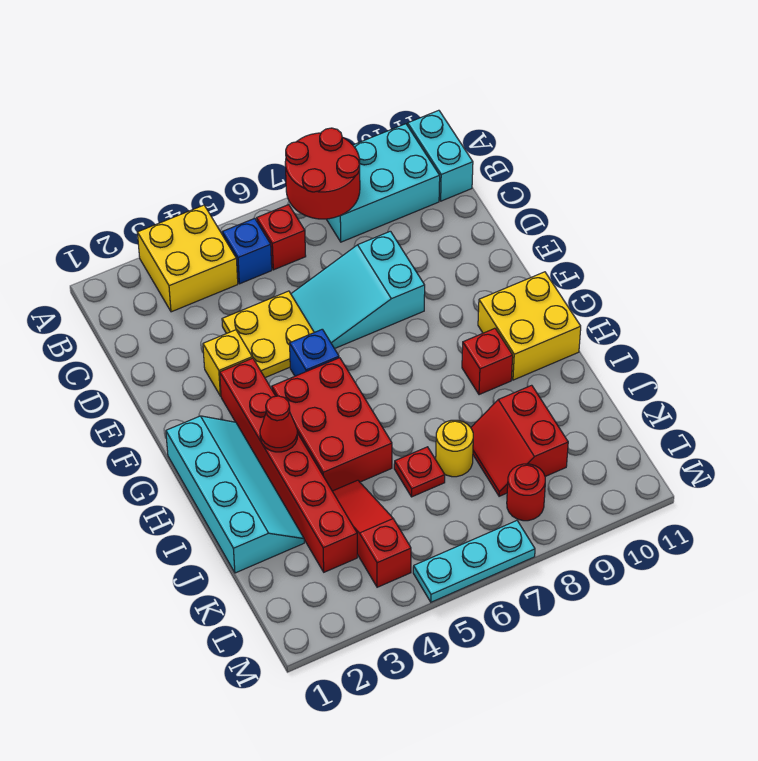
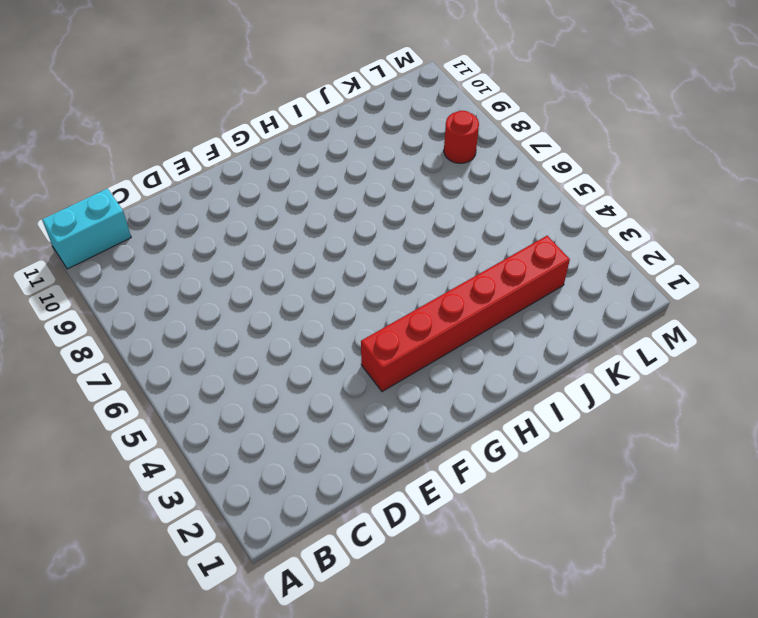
none -> yellow 2x2 brick [137,205,238,312]
none -> cyan 2x3 brick [327,124,440,242]
none -> blue 1x1 brick [222,218,272,284]

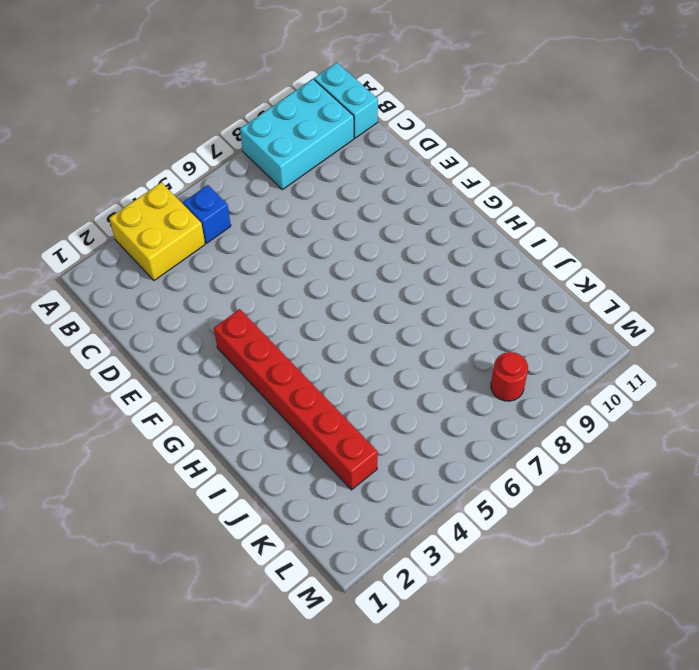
none -> red 1x1 brick [257,205,306,270]
none -> yellow 2x2 plate [222,291,314,378]
none -> cyan 2x3 slope [291,231,425,349]

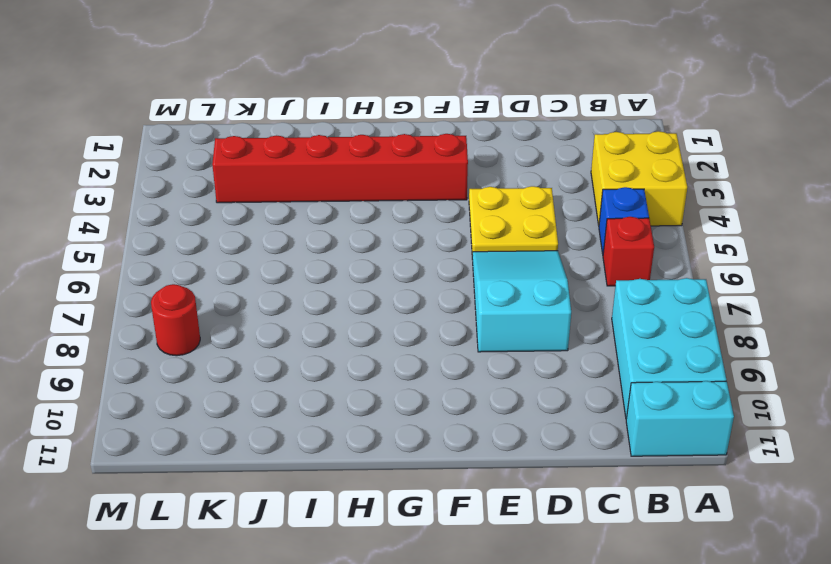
none -> yellow 1x1 brick [203,330,252,396]
none -> blue 1x1 brick [290,329,339,376]
none -> cyan 2x4 slope [166,416,304,573]

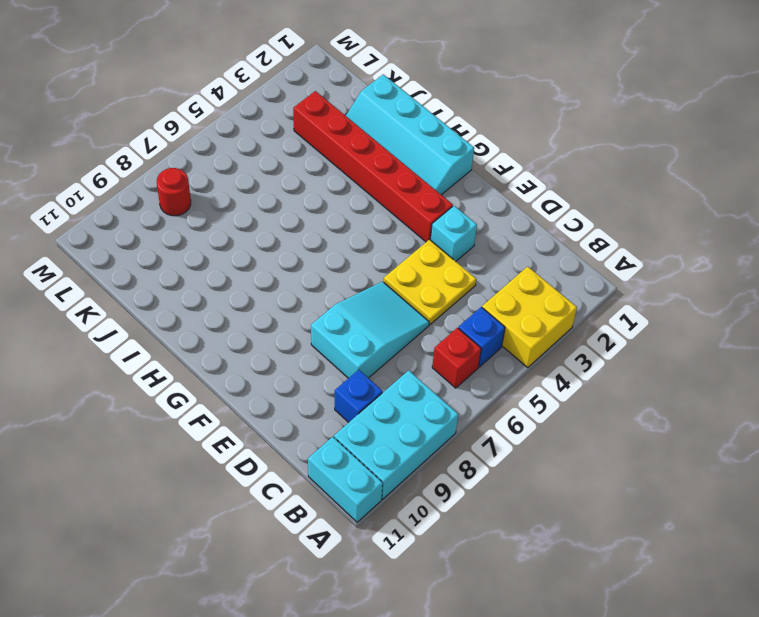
blue 1x1 brick [335,370,383,422] -> blue 1x1 brick moved to [290,329,339,376]
cyan 1x1 brick [430,206,477,261] -> yellow 1x1 brick [203,330,252,396]
none -> red 2x3 brick [272,358,392,491]
none -> yellow 2x2 brick [478,272,581,380]
none -> red 1x1 brick [462,328,513,395]

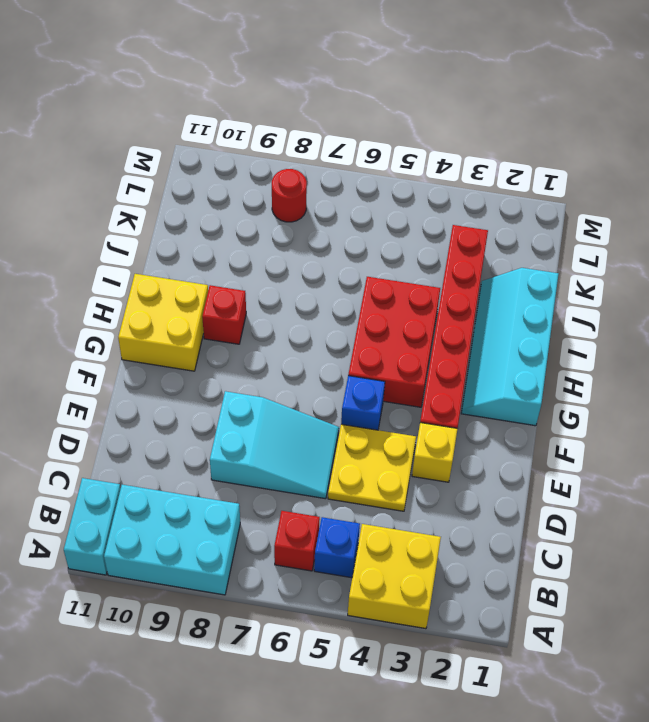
none -> red 1x3 slope [332,480,411,587]
none -> red 1x1 plate [394,447,445,497]
none -> yellow 1x1 round brick [436,420,473,477]

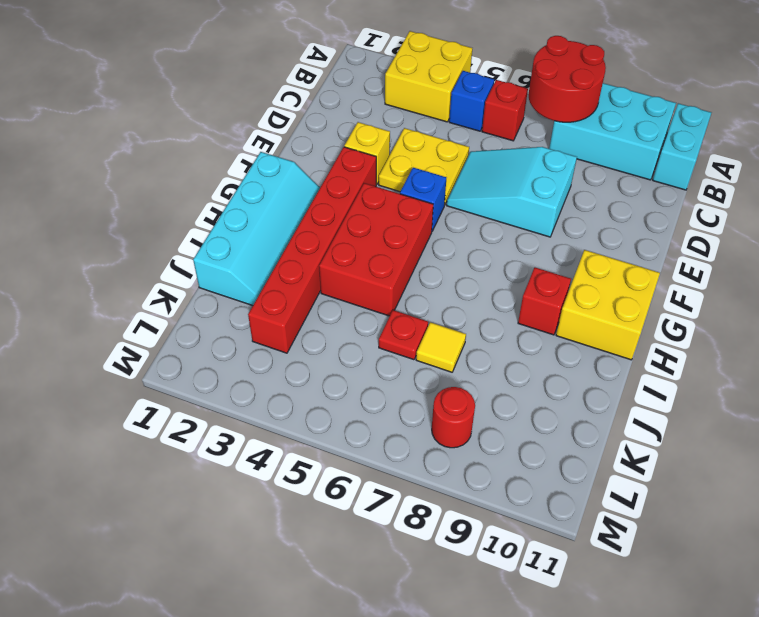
yellow 1x1 tile [416,322,466,372] -> yellow 1x1 round brick [436,420,473,477]
none -> red 1x3 slope [332,480,411,587]
none -> red 2x2 slope [471,385,568,496]
none -> cyan 1x3 plate [413,521,535,602]

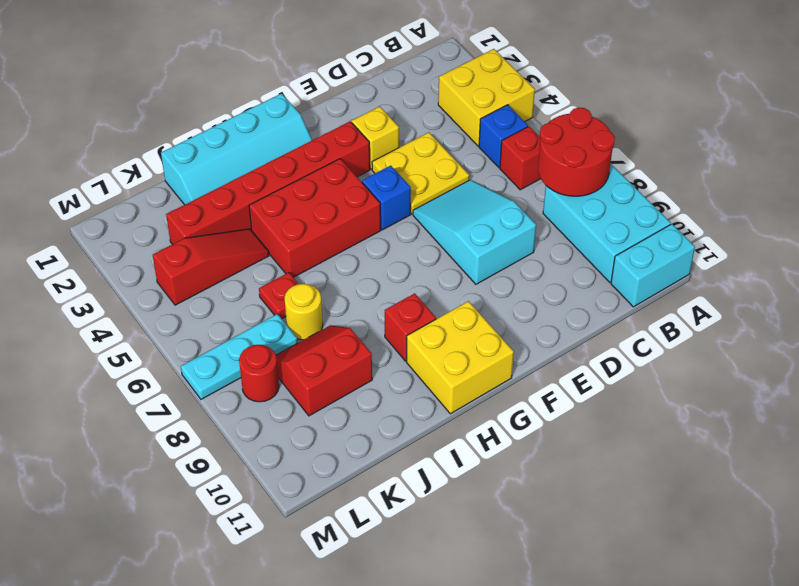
cyan 1x3 plate [181,314,297,399] -> cyan 1x3 plate turned to [413,521,535,602]
none -> red 1x1 cone [260,396,297,452]

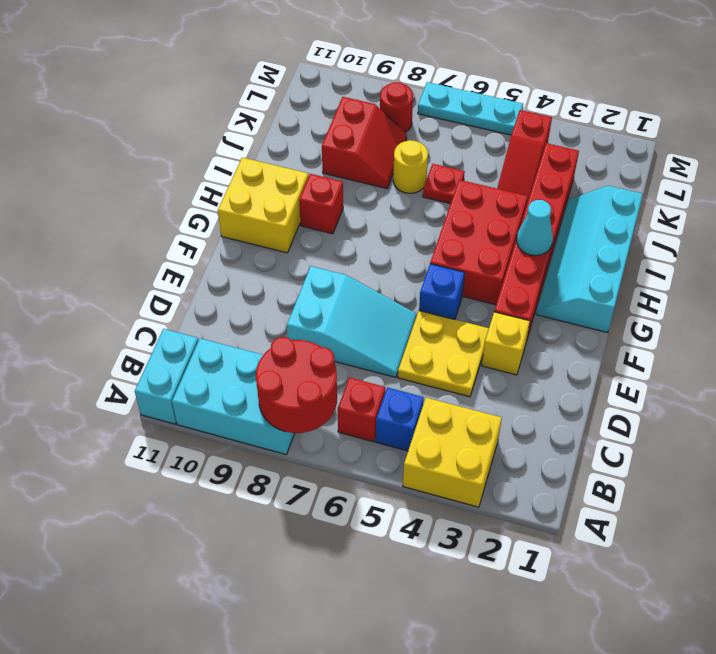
cyan 1x1 cone [517,200,553,256] -> red 1x1 cone [260,396,297,452]

